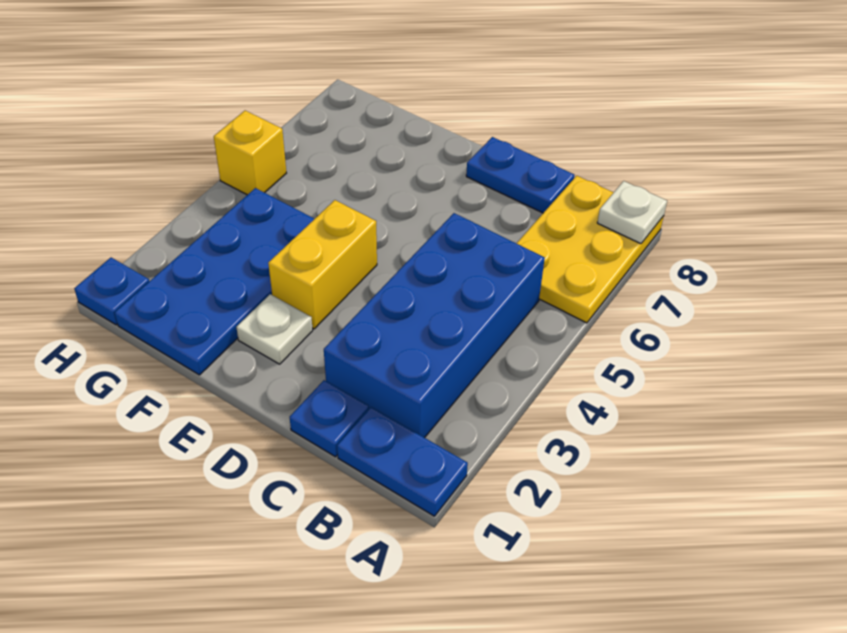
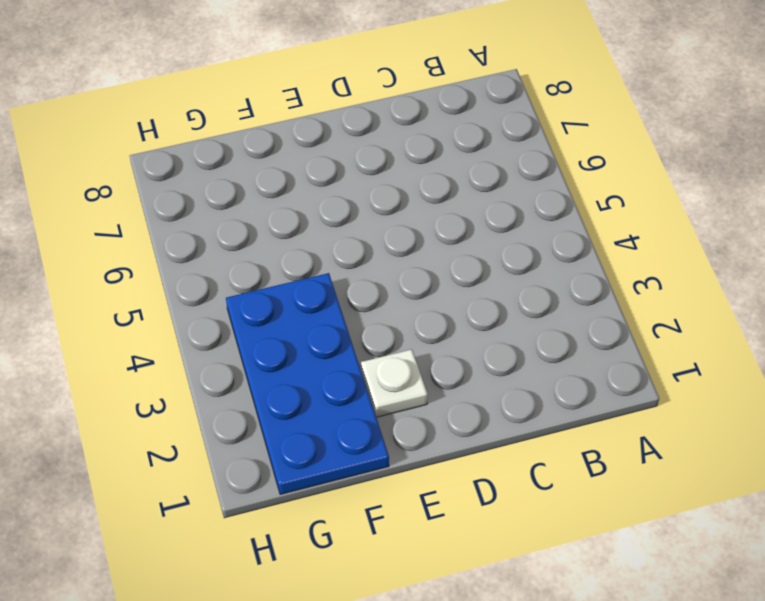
none -> blue 1x2 plate [337,407,468,516]
none -> yellow 2x3 plate [517,176,664,323]

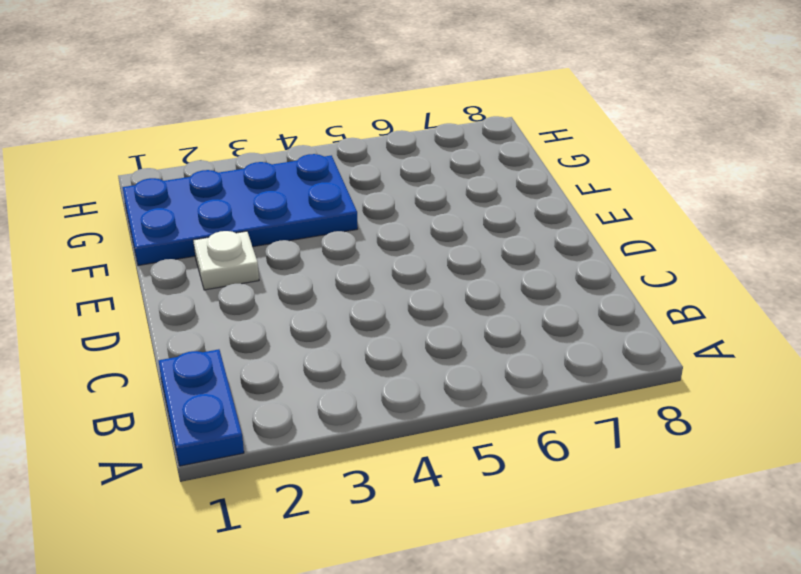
none -> yellow 2x3 plate [517,176,664,323]
none -> blue 2x4 brick [324,213,545,438]

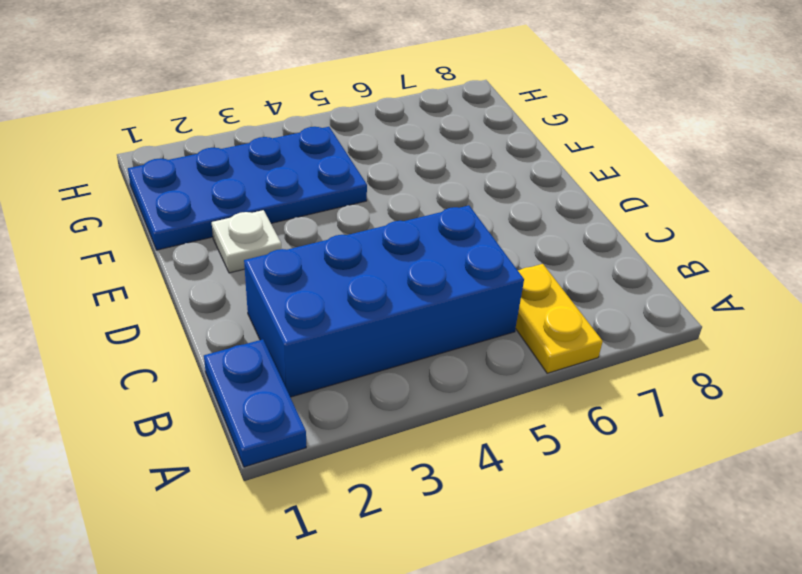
yellow 1x2 plate [516,264,603,373] -> yellow 2x3 plate [517,176,664,323]
none -> blue 1x1 plate [290,380,369,457]
none -> blue 1x2 plate [466,137,574,213]

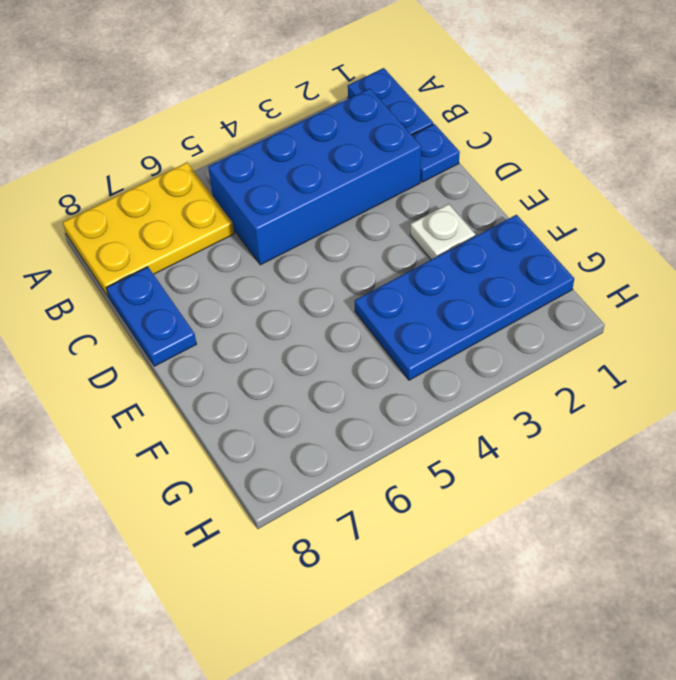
none -> yellow 1x2 brick [268,200,377,329]
none -> blue 1x1 plate [74,258,149,325]

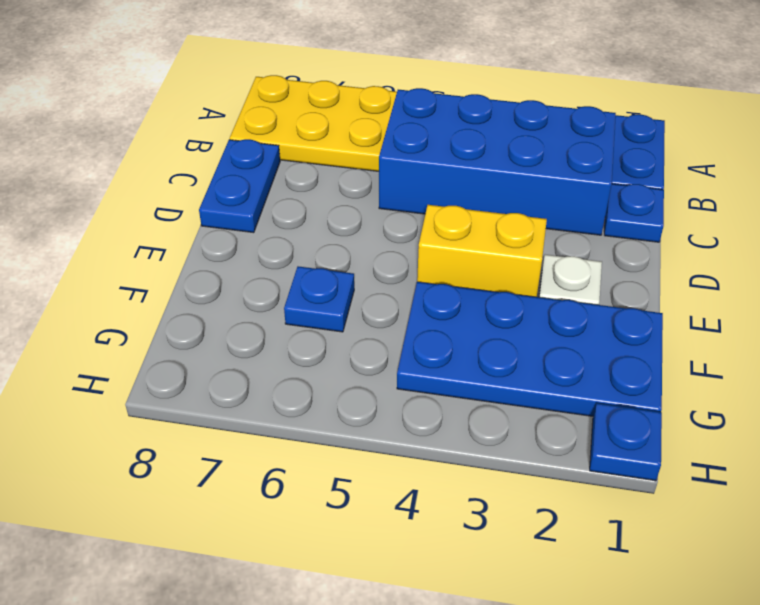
blue 1x1 plate [284,266,354,332] -> none
none -> yellow 1x1 brick [214,111,286,195]
none -> white 1x1 plate [597,181,667,244]

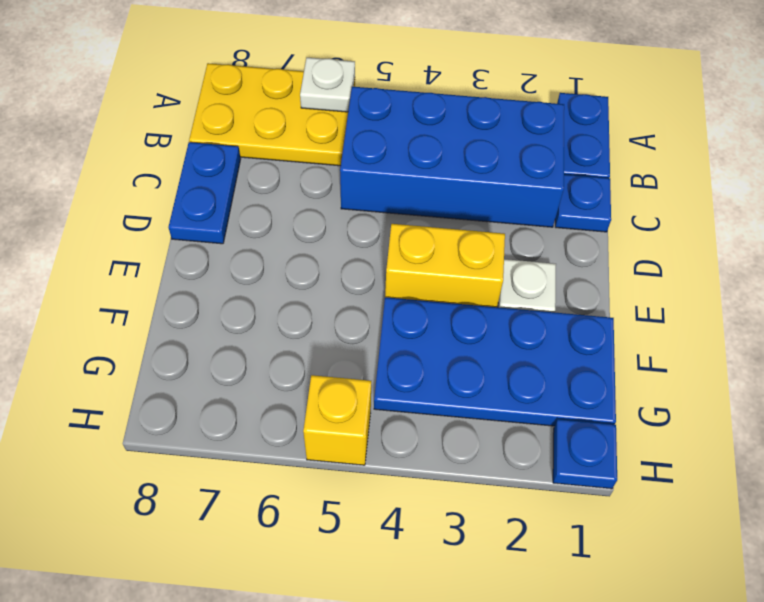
white 1x1 plate [300,58,355,112] -> white 1x1 plate moved to [597,181,667,244]

